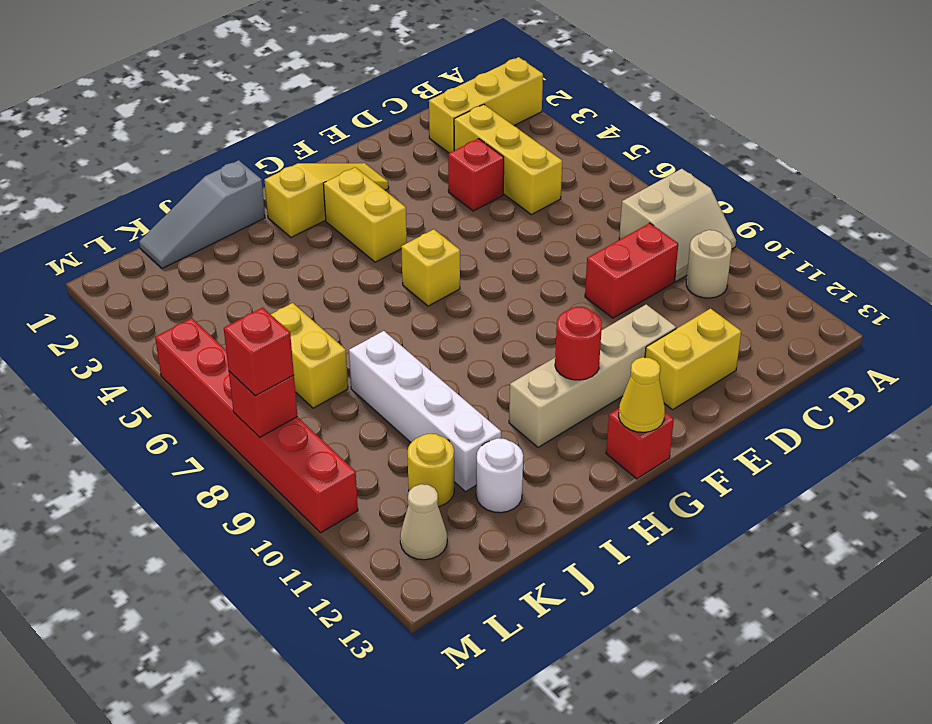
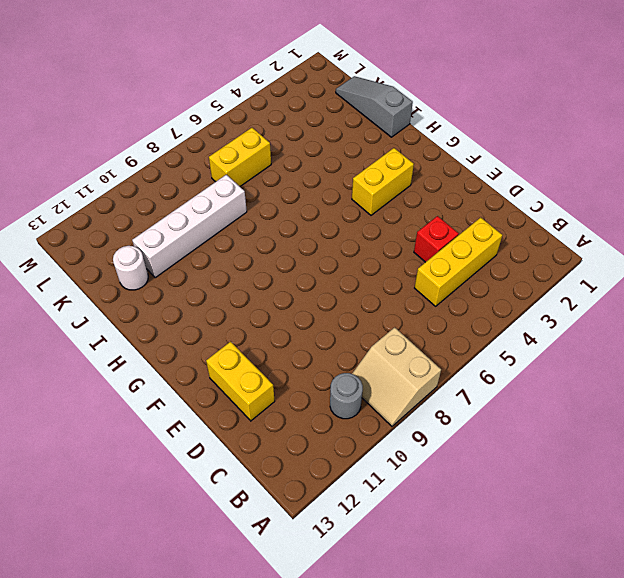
grey 1x1 round brick [330,373,363,419] -> tan 1x1 round brick [686,230,732,298]
none -> yellow 1x3 brick [429,57,543,153]
none -> red 1x2 brick [585,223,678,318]
none -> tan 1x4 brick [509,304,676,447]

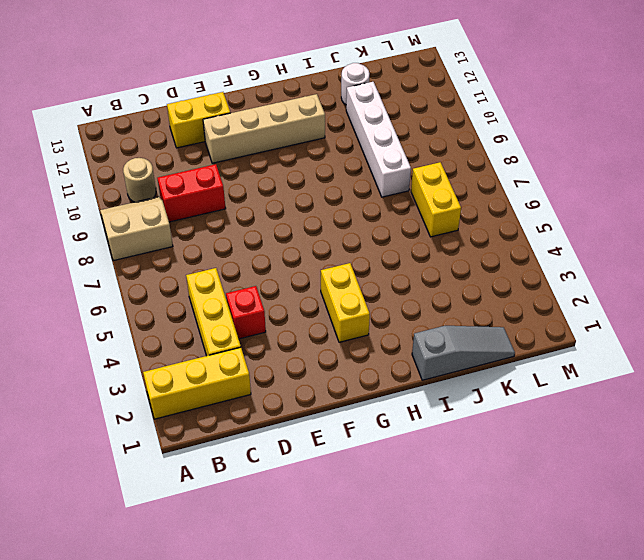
none -> yellow 1x3 slope [265,163,389,237]
none -> yellow 1x1 brick [401,229,460,306]
none -> red 1x1 brick [606,408,674,479]

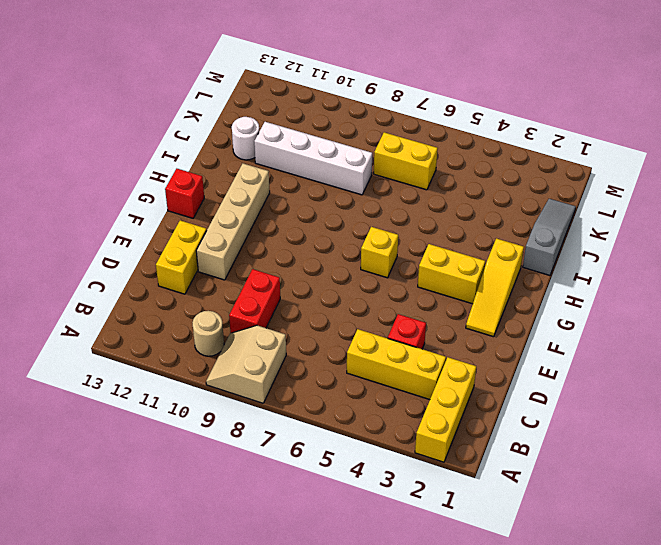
none -> yellow 1x1 round brick [407,434,454,507]
none -> tan 1x1 cone [400,484,447,560]
none -> red 1x6 brick [155,318,358,533]

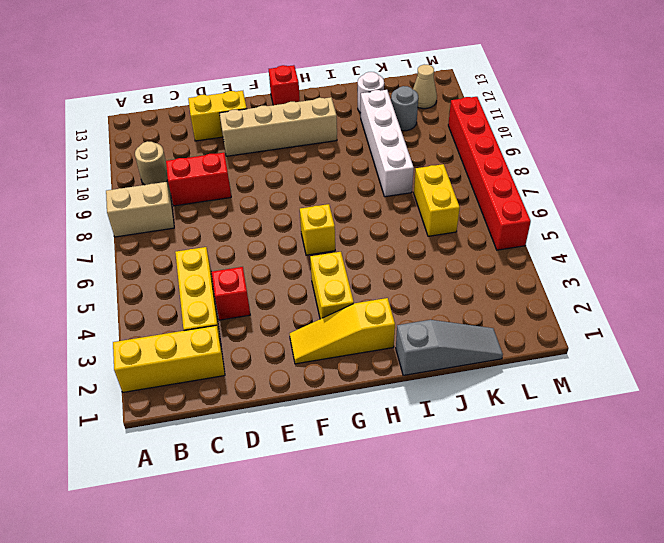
grey 1x1 round brick [391,86,418,131] -> yellow 1x1 round brick [407,434,454,507]
none -> red 1x1 round brick [555,307,602,380]
none -> yellow 1x1 cone [619,357,665,432]
none -> red 1x1 brick [229,371,297,437]

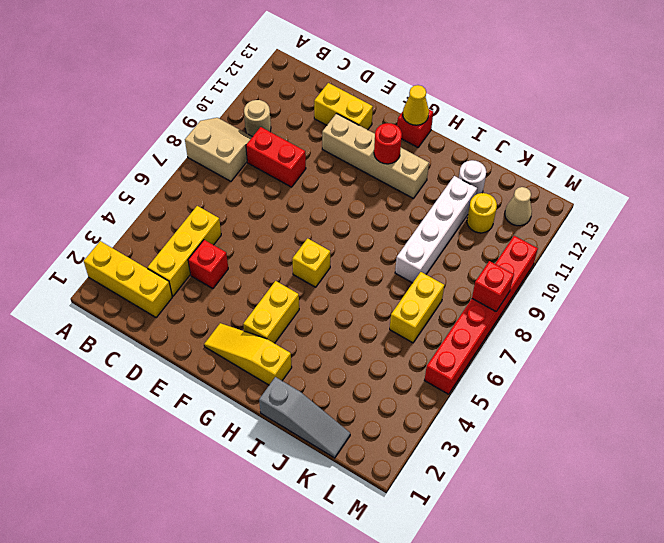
none -> red 1x1 brick [224,308,294,396]

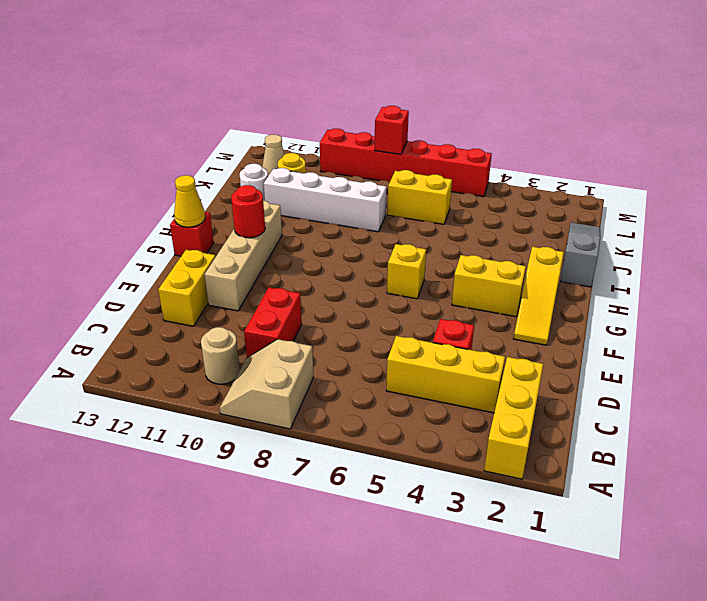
none -> red 1x1 brick [224,308,294,396]

